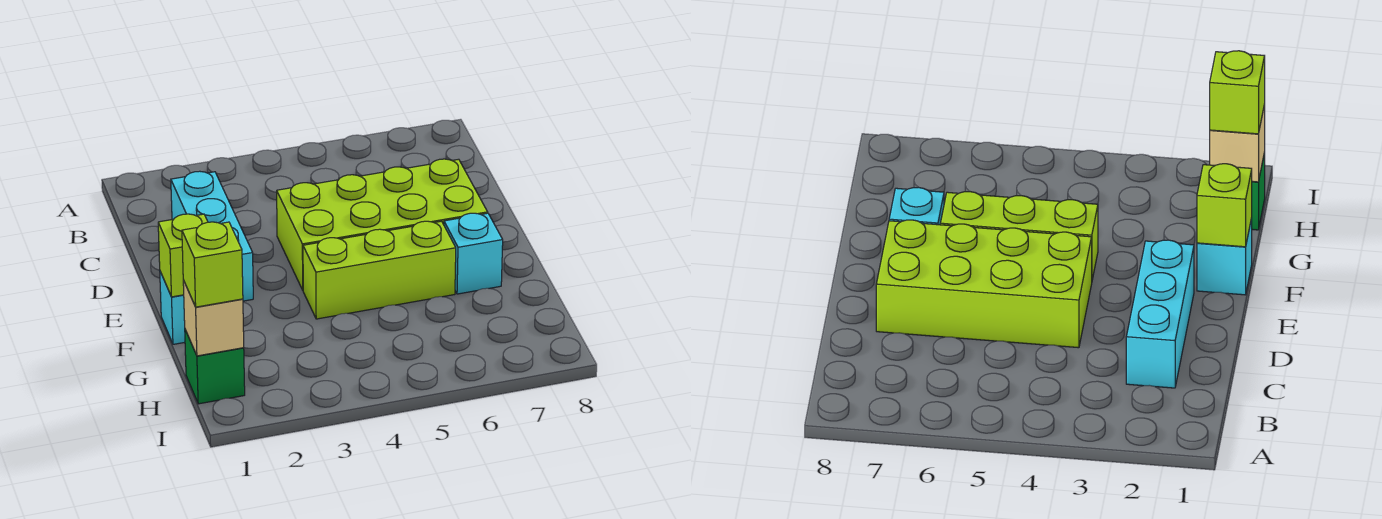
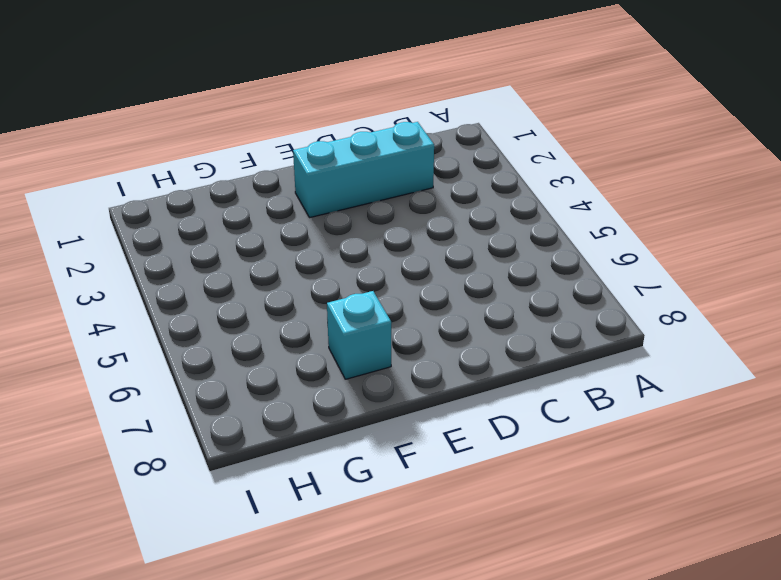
none -> lime 2x4 brick [277,159,488,290]
none -> cyan 1x1 brick [160,272,185,344]

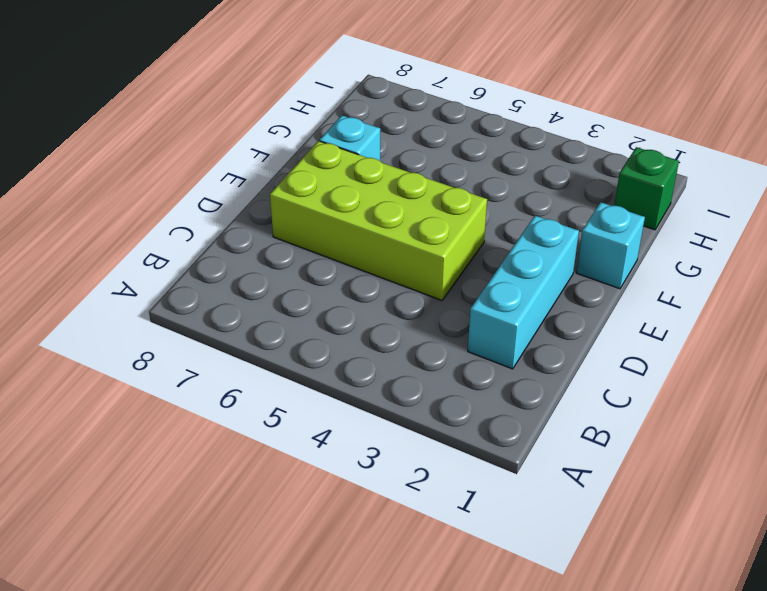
none -> lime 1x3 brick [303,221,456,319]
none -> lime 1x1 brick [158,214,208,297]

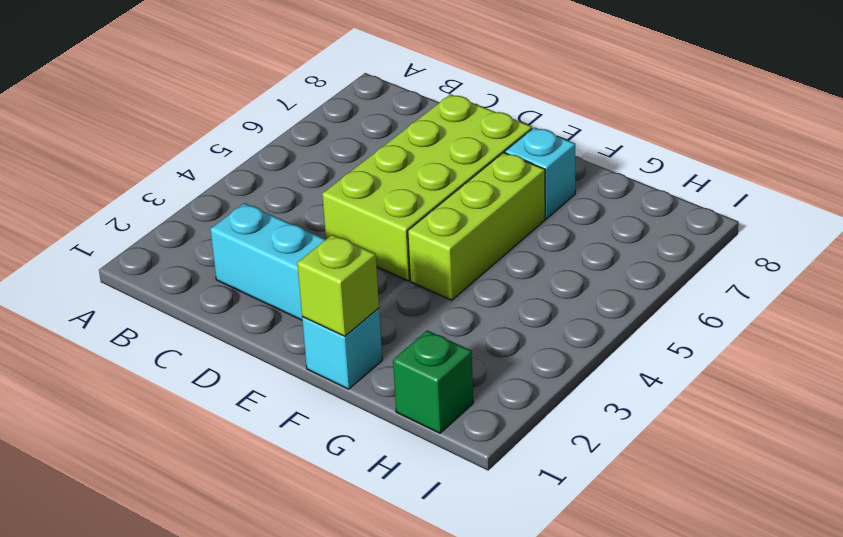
none -> tan 1x1 brick [183,280,244,356]
none -> lime 1x1 brick [182,222,243,307]

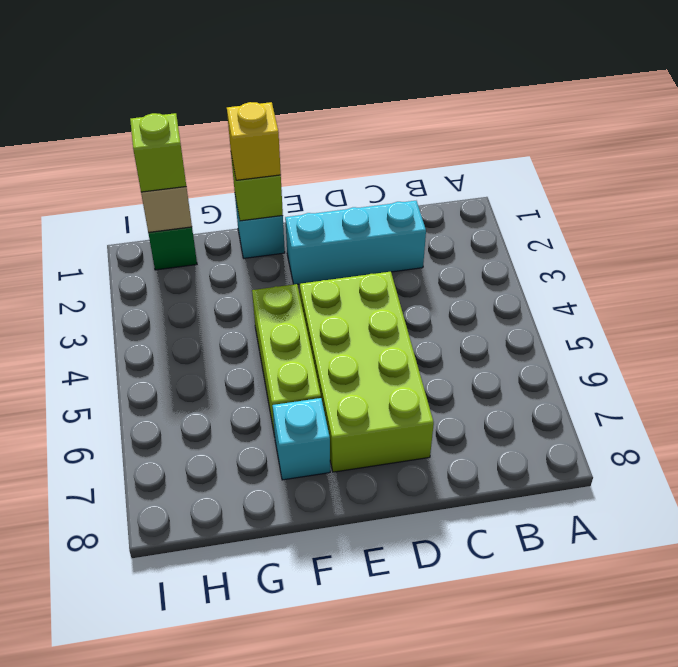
yellow 1x1 brick [227,102,281,180] -> none

